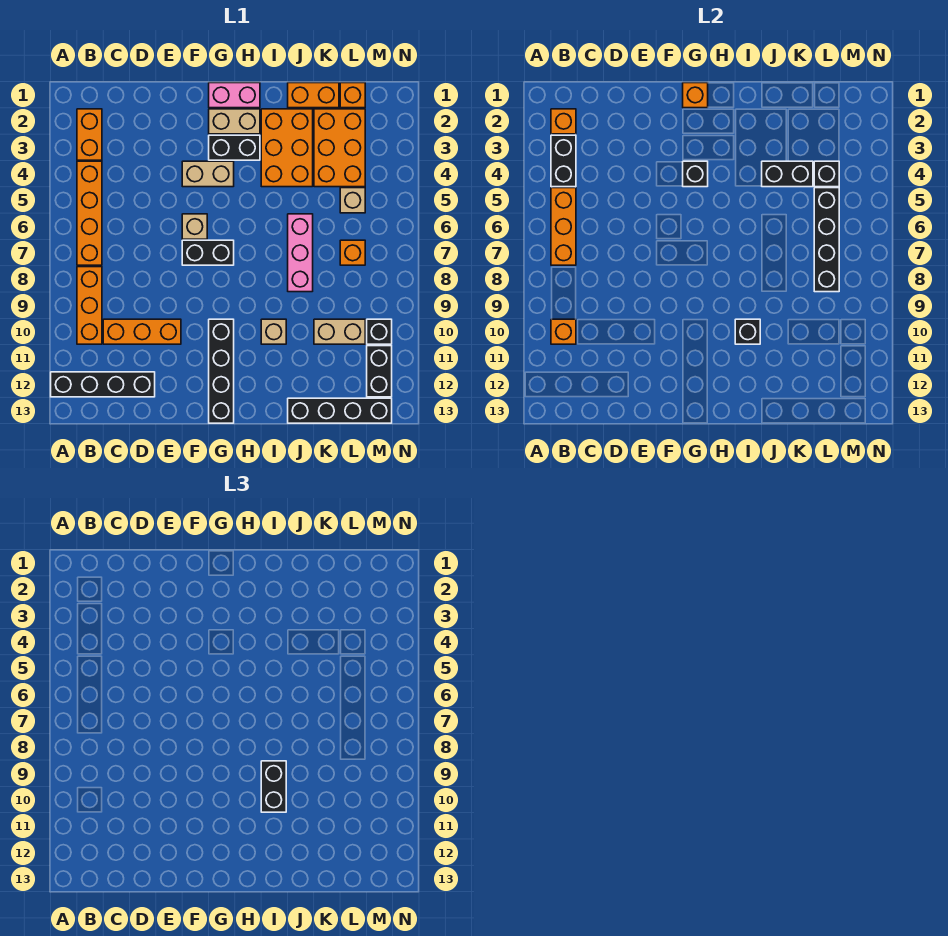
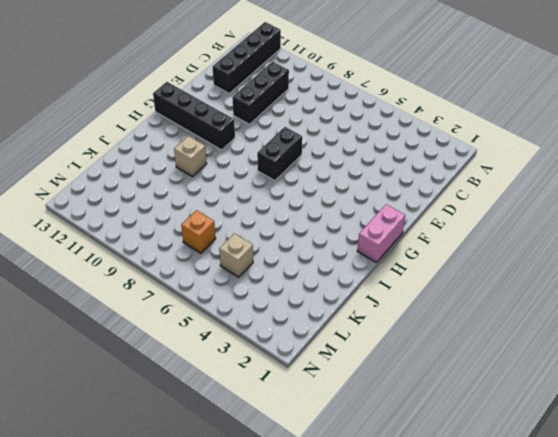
black 1x3 brick [232,62,289,124] -> orange 1x3 brick [103,319,181,344]
none -> orange 1x2 brick [77,109,102,160]
none -> orange 1x4 brick [77,161,102,265]
none -> orange 1x3 brick [77,267,102,344]
none -> tan 1x2 brick [182,161,234,187]

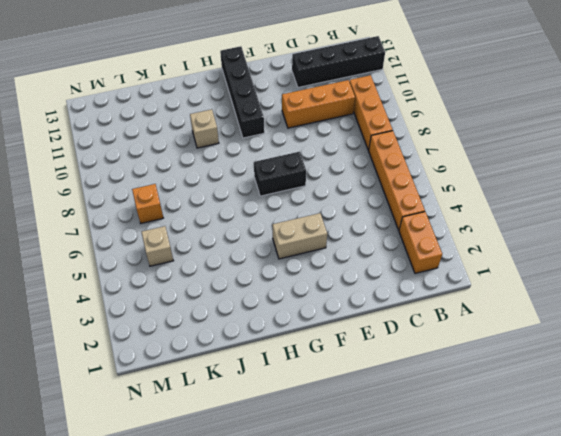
none -> tan 1x1 brick [182,214,207,239]
none -> pink 1x2 brick [209,83,260,108]
none -> tan 1x2 brick [209,109,260,134]
none -> black 1x2 brick [209,135,260,160]

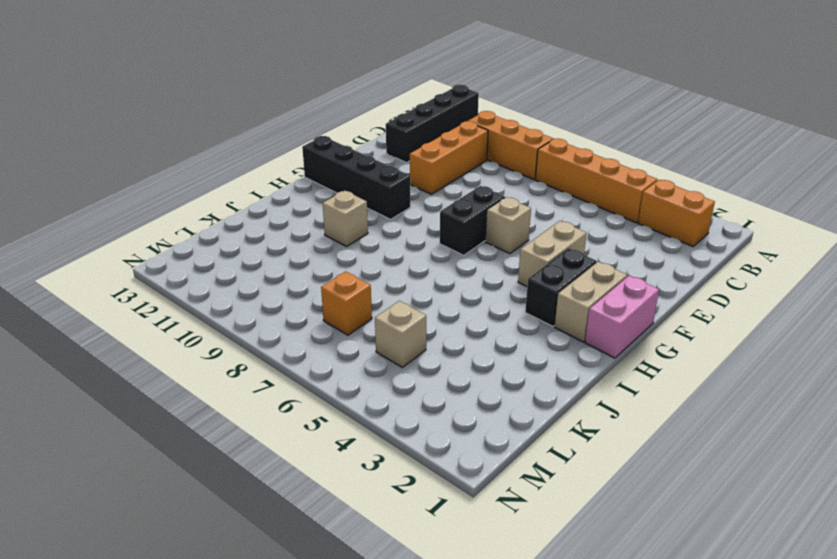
none -> orange 2x3 brick [261,109,313,187]
none -> orange 1x2 brick [288,83,339,108]
none -> pink 1x3 brick [288,214,313,292]
none -> black 1x4 brick [288,398,392,423]

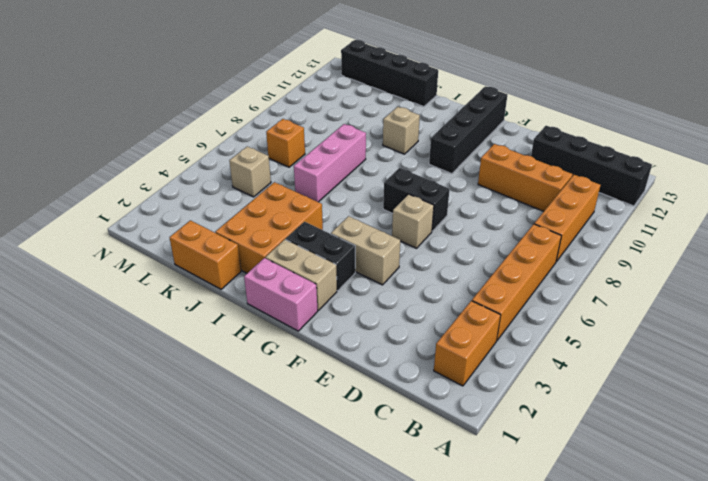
none -> orange 2x3 brick [314,109,365,187]
none -> tan 1x2 brick [314,319,365,344]
none -> orange 1x1 brick [340,83,365,108]
none -> black 1x1 brick [367,319,392,344]

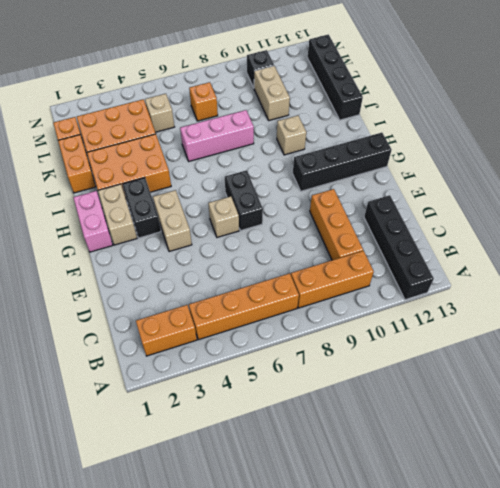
none -> black 1x2 brick [367,346,392,397]
none -> orange 1x1 brick [551,109,576,134]
none -> black 1x2 brick [551,135,576,187]
none -> orange 1x3 brick [551,188,576,265]

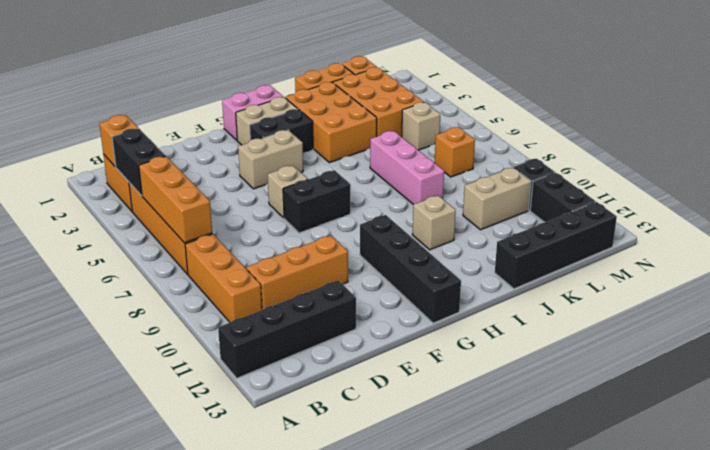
none -> orange 1x1 brick [551,319,576,344]
none -> orange 1x1 brick [683,83,708,108]
none -> black 1x1 brick [683,161,708,187]
none -> black 1x1 brick [735,319,760,344]

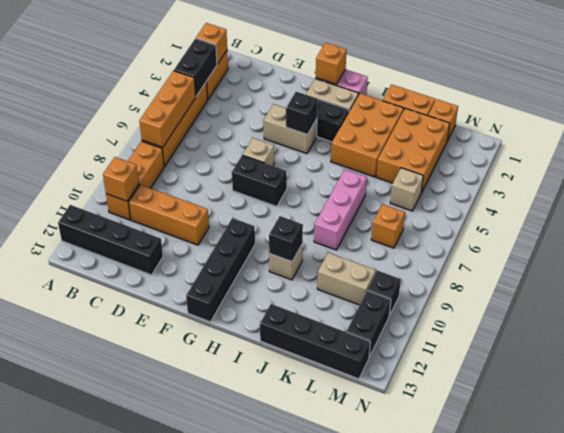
none -> black 1x2 brick [762,161,813,187]
none -> black 1x1 brick [814,161,839,187]
none -> black 1x4 brick [814,188,839,292]
none -> black 1x2 brick [261,761,286,812]

